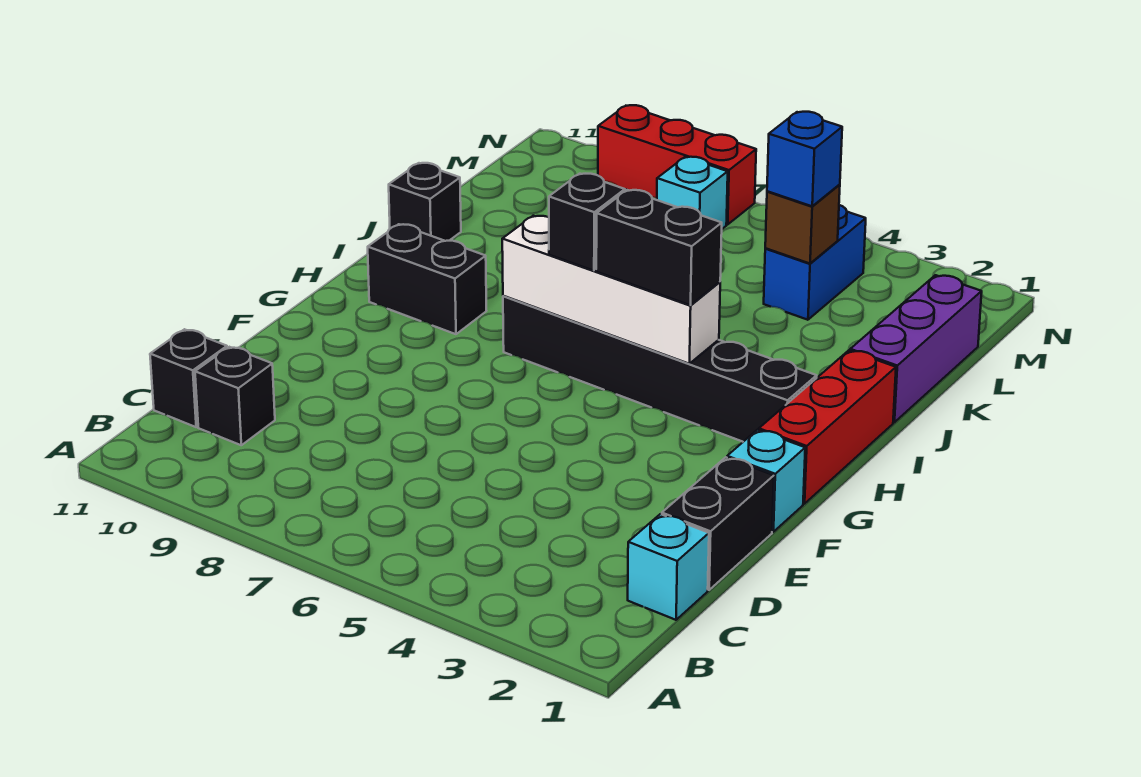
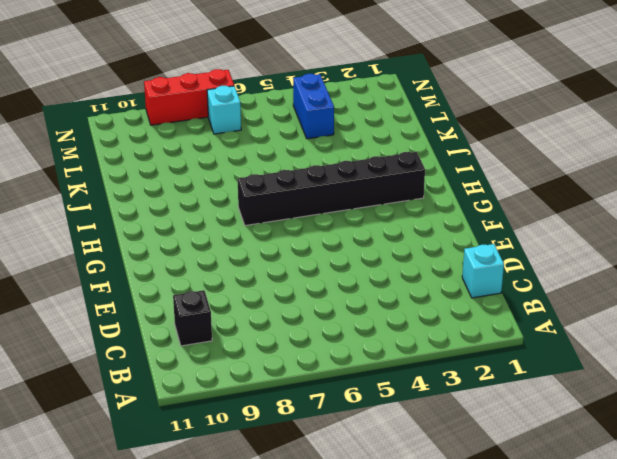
none -> black 1x1 brick [150,329,227,427]
none -> black 1x2 brick [662,457,774,590]
none -> cyan 1x1 brick [727,430,805,532]

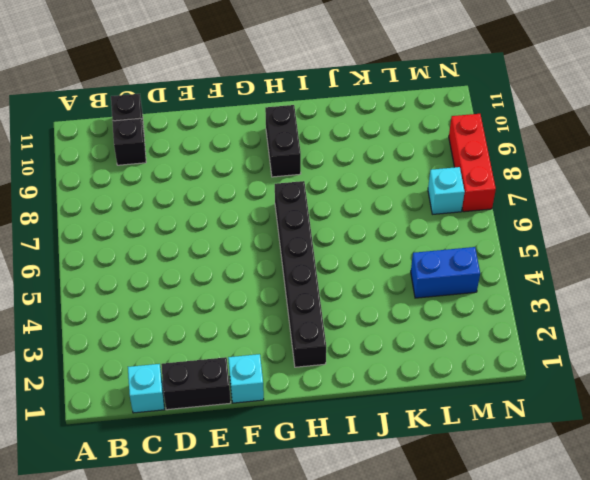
none -> red 1x3 brick [759,350,896,504]
none -> purple 1x3 brick [850,275,982,422]
none -> black 1x1 brick [389,163,461,241]

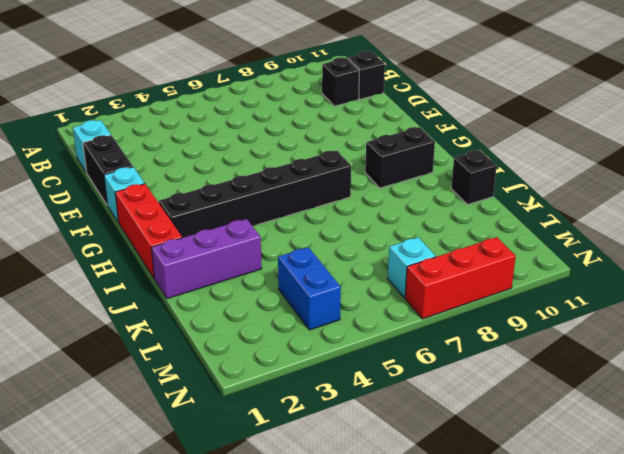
purple 1x3 brick [151,219,262,298] -> purple 1x3 brick turned to [850,275,982,422]
none -> white 1x4 brick [502,216,720,364]
none -> brown 1x1 brick [765,184,840,263]
none -> black 1x2 brick [596,190,722,305]

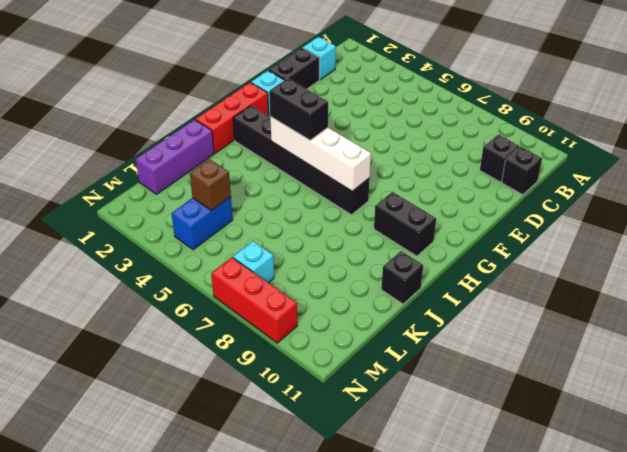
none -> black 1x1 brick [549,174,625,271]
none -> blue 1x1 brick [767,112,842,206]

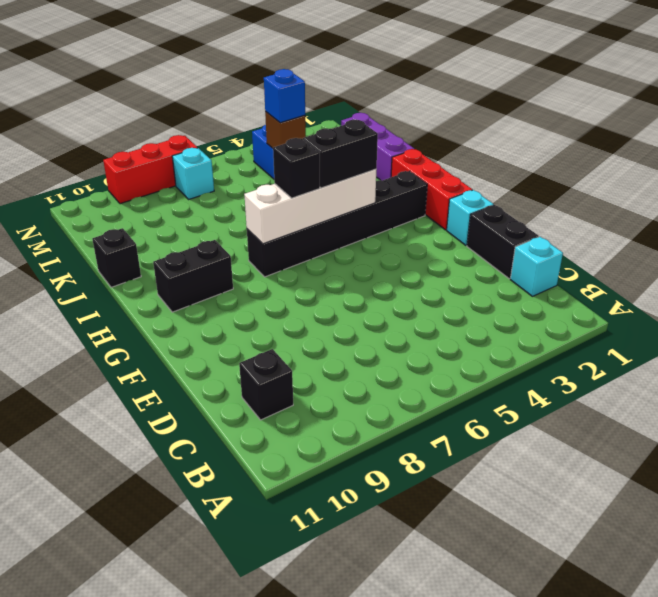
none -> black 1x1 brick [150,329,227,427]

